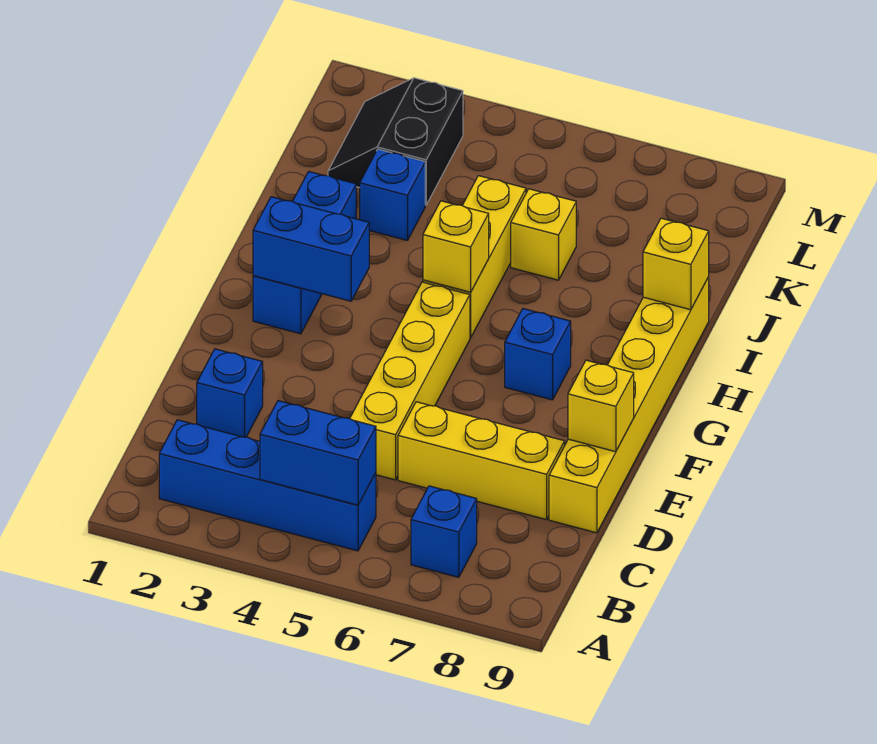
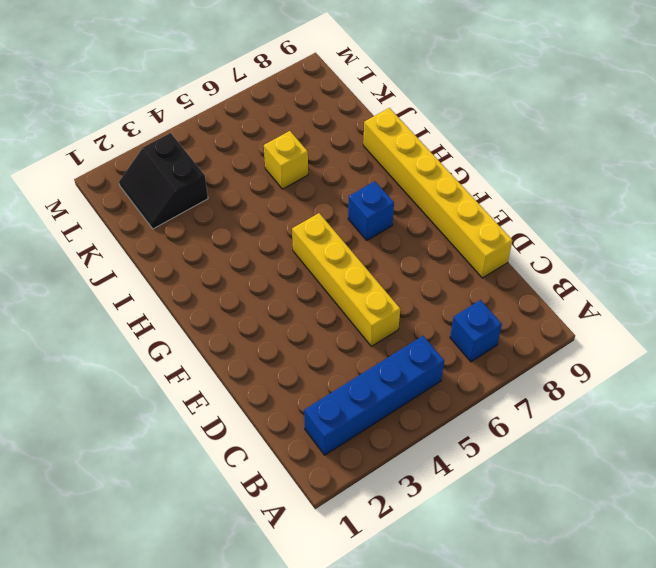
none -> blue 1x1 brick [197,349,263,437]
none -> yellow 1x3 brick [398,402,565,520]
none -> blue 1x3 brick [253,171,356,334]

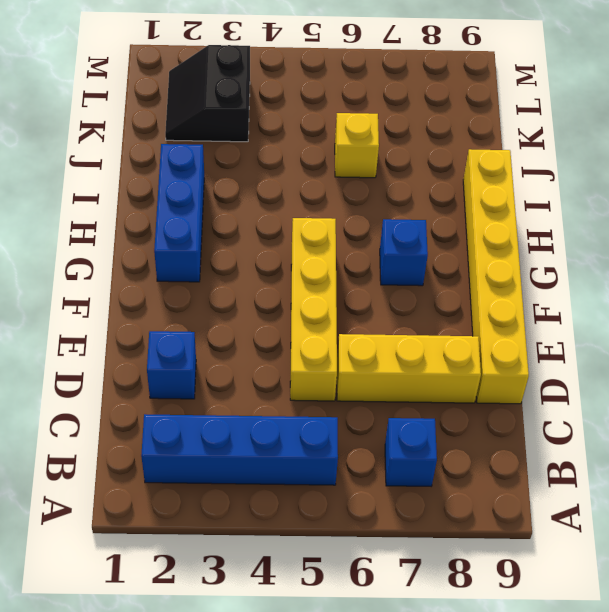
none -> yellow 1x3 brick [423,176,526,338]
none -> blue 1x1 brick [360,149,425,241]
none -> blue 1x2 brick [260,401,376,505]

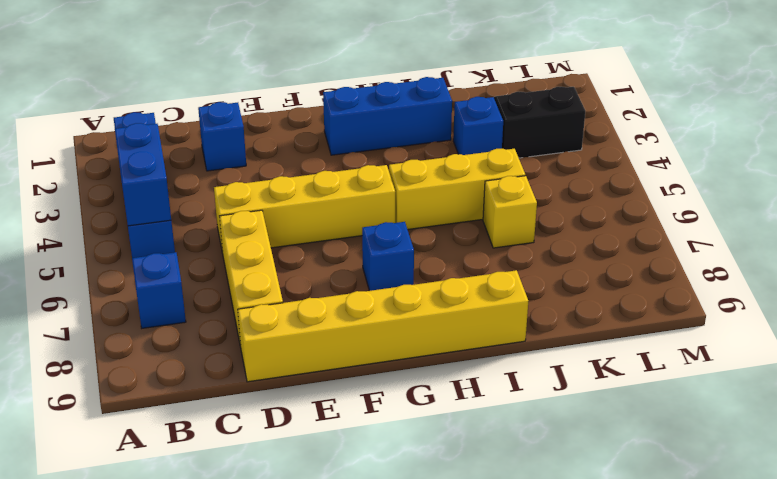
none -> yellow 1x1 brick [568,360,634,452]
none -> blue 1x2 brick [253,197,369,301]
none -> yellow 1x1 brick [423,201,489,292]

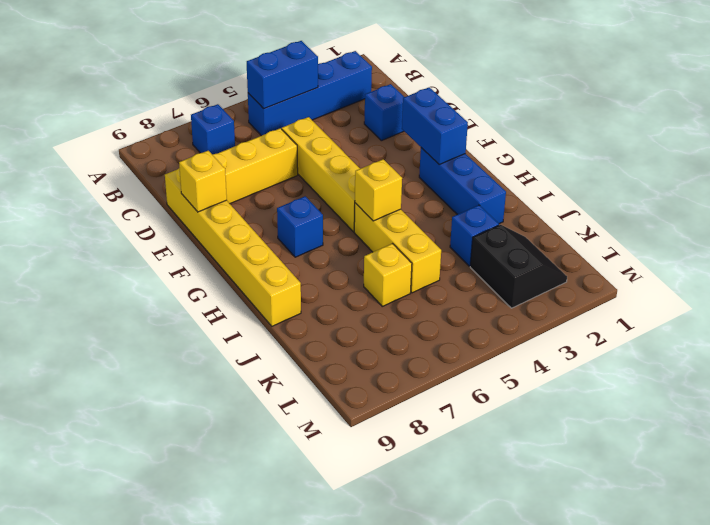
blue 1x2 brick [402,87,468,164] -> blue 1x2 brick turned to [253,197,369,301]
none -> yellow 1x1 brick [643,218,709,310]

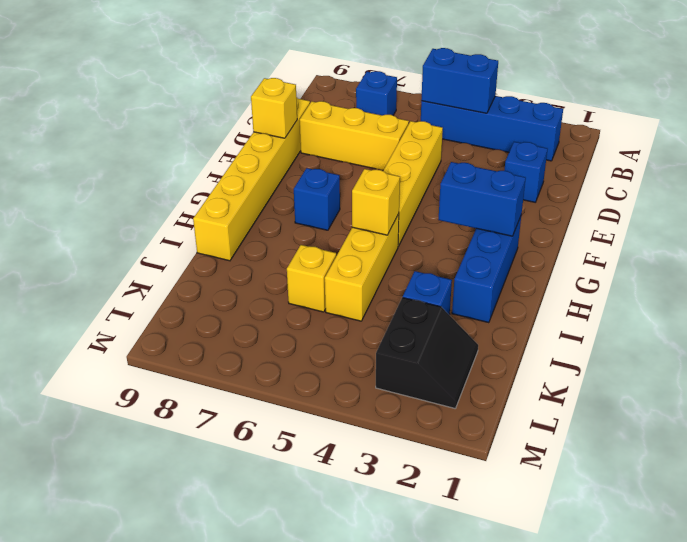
none -> yellow 1x1 brick [643,218,709,310]

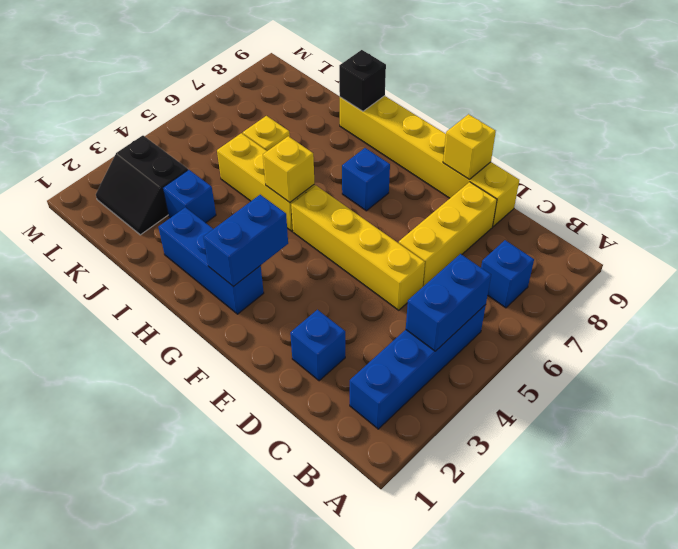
black 1x1 brick [339,50,386,111] -> yellow 1x1 brick [643,218,709,310]

